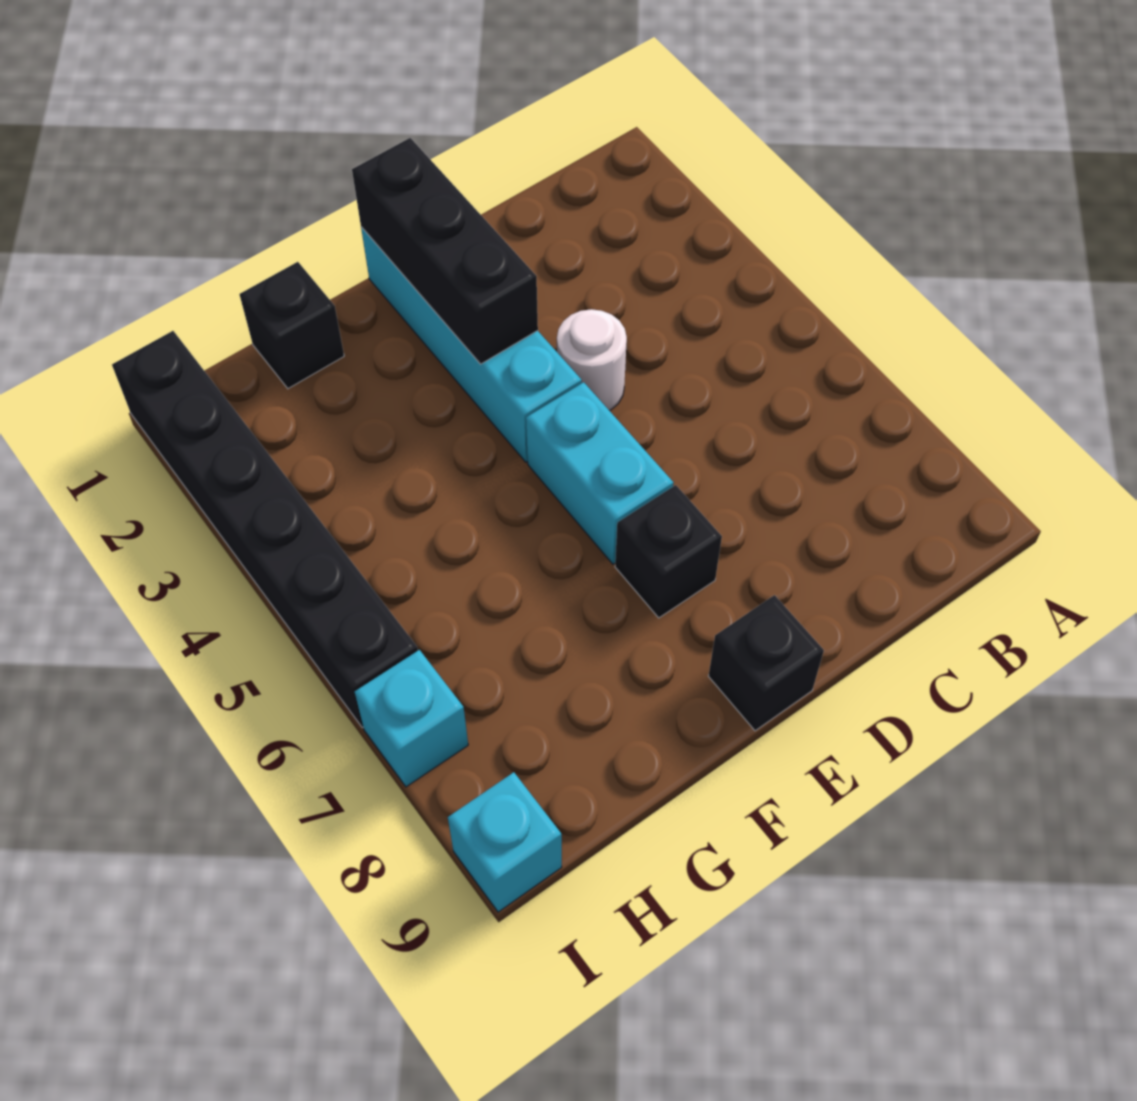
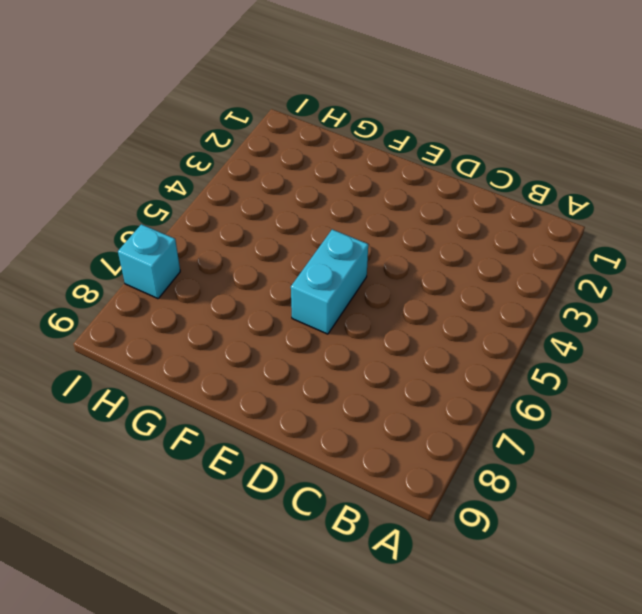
none -> white 1x1 round brick [557,309,627,410]
none -> cyan 1x4 brick [361,227,582,462]

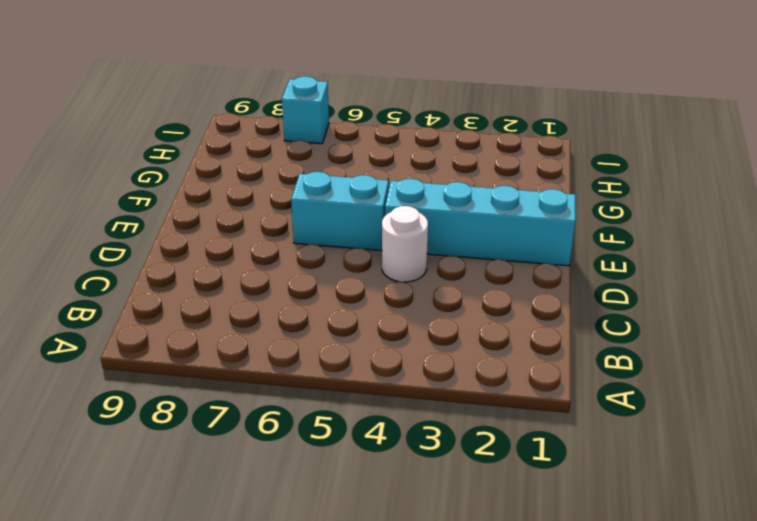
none -> black 1x1 brick [615,485,722,618]
none -> black 1x1 brick [708,595,824,731]

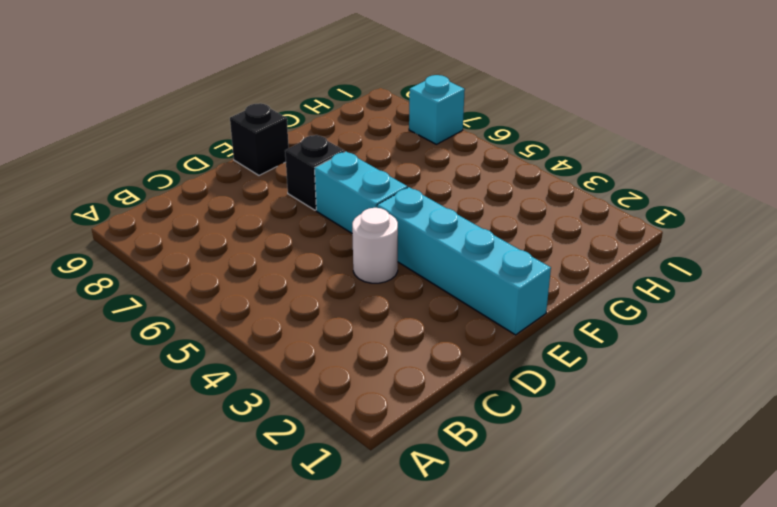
none -> black 1x1 brick [240,262,344,388]
none -> black 1x6 brick [112,331,418,728]

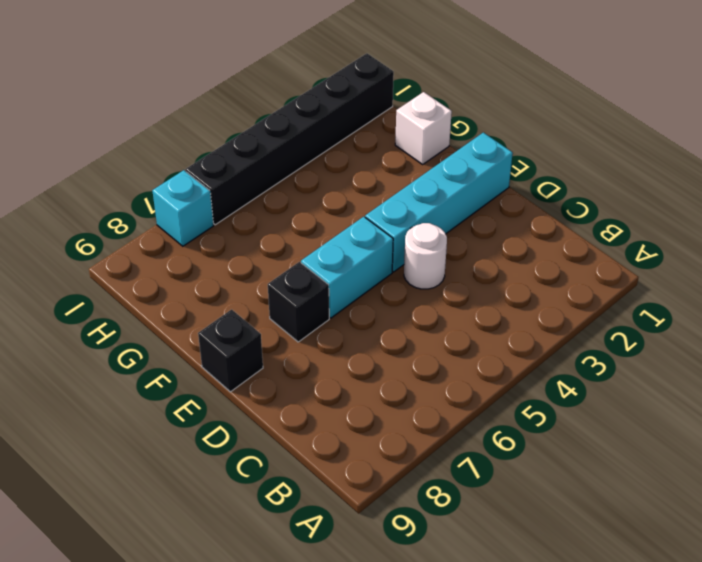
white 1x1 brick [395,92,452,164] -> black 1x1 brick [240,262,344,388]
none -> cyan 1x1 brick [448,772,562,912]
none -> black 1x3 brick [352,138,538,364]

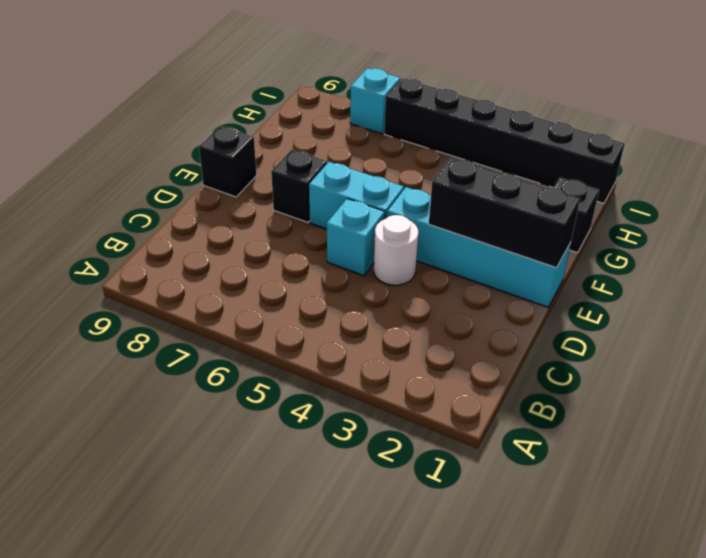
cyan 1x1 brick [327,199,385,276] -> cyan 1x1 brick moved to [448,772,562,912]

